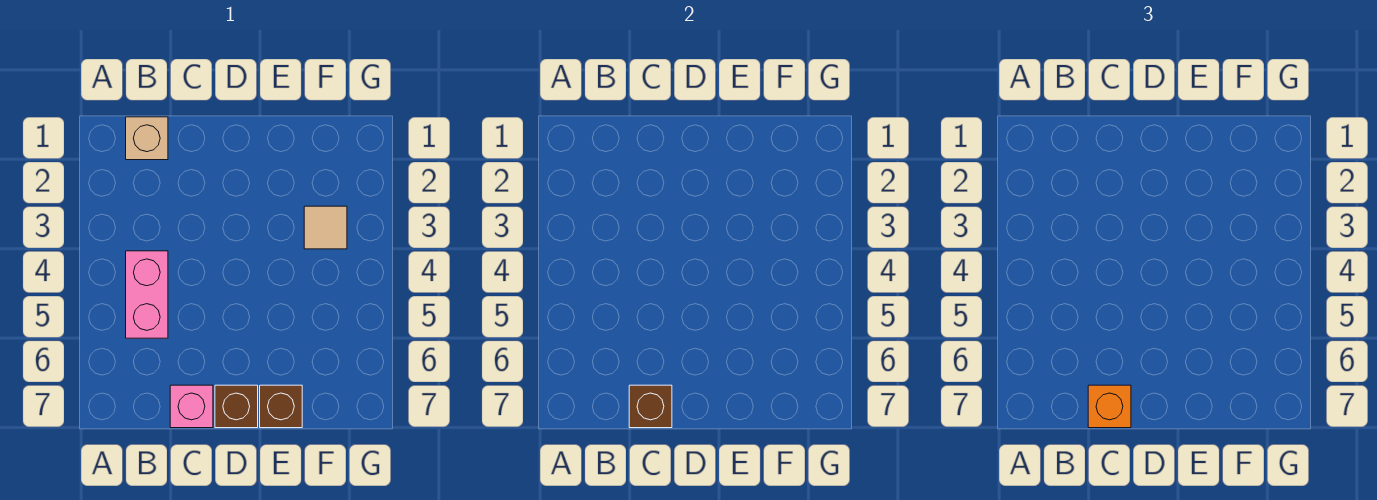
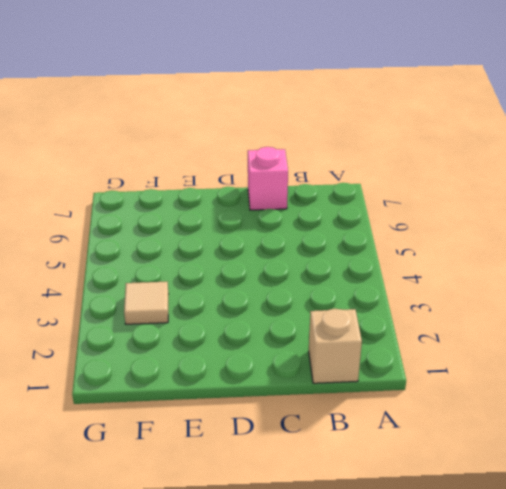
none -> pink 1x2 brick [126,251,168,338]
none -> brown 1x1 brick [215,385,258,428]

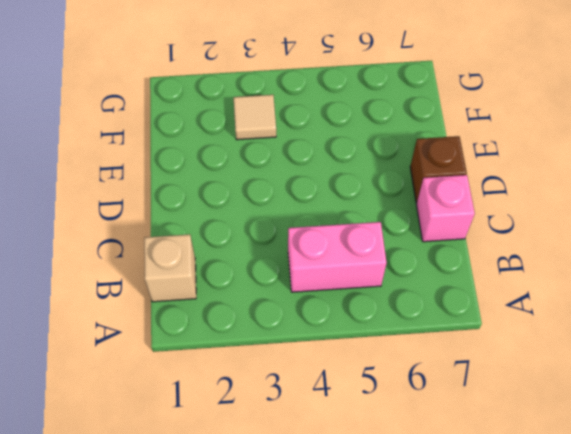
none -> brown 1x1 brick [260,385,302,428]
none -> brown 1x1 brick [629,385,672,428]

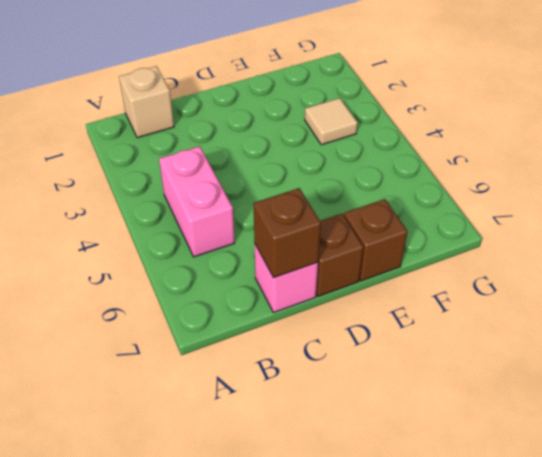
none -> orange 1x1 brick [1088,385,1131,428]

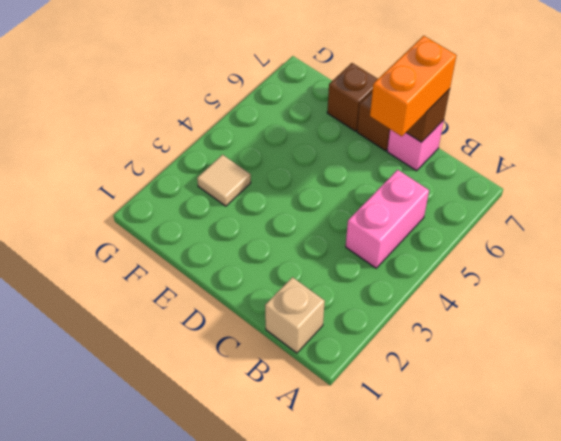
orange 1x2 brick [370,36,457,136] -> orange 1x1 brick [1088,385,1131,428]

